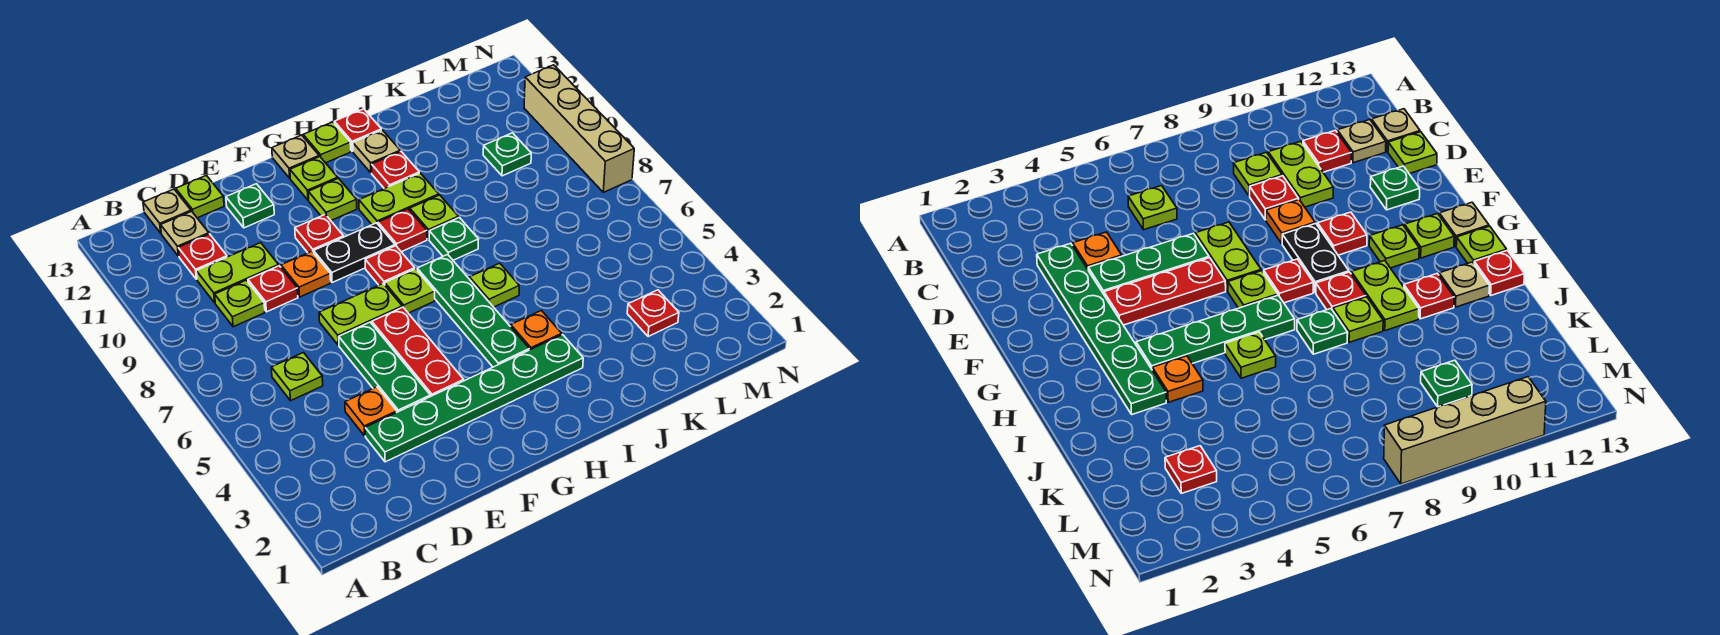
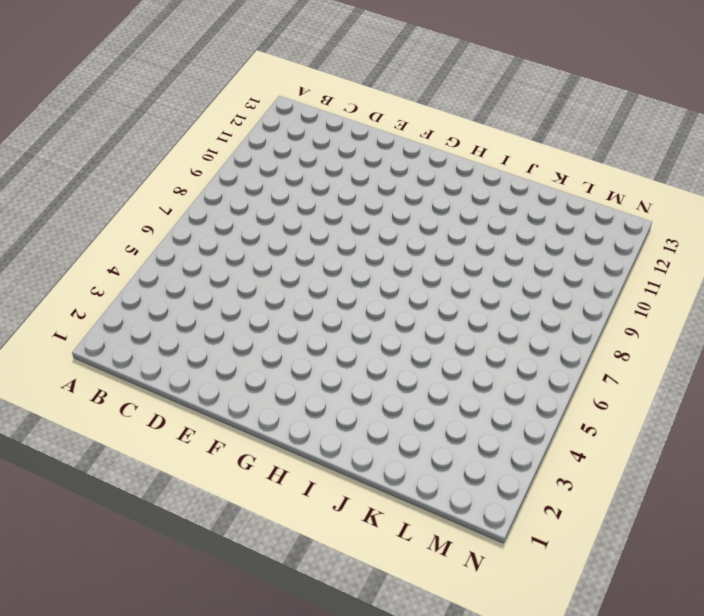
none -> lime 1x1 plate [271,353,323,401]
none -> lime 1x1 plate [215,280,265,327]
none -> lime 1x2 plate [196,243,279,303]
none -> red 1x1 plate [178,234,227,279]

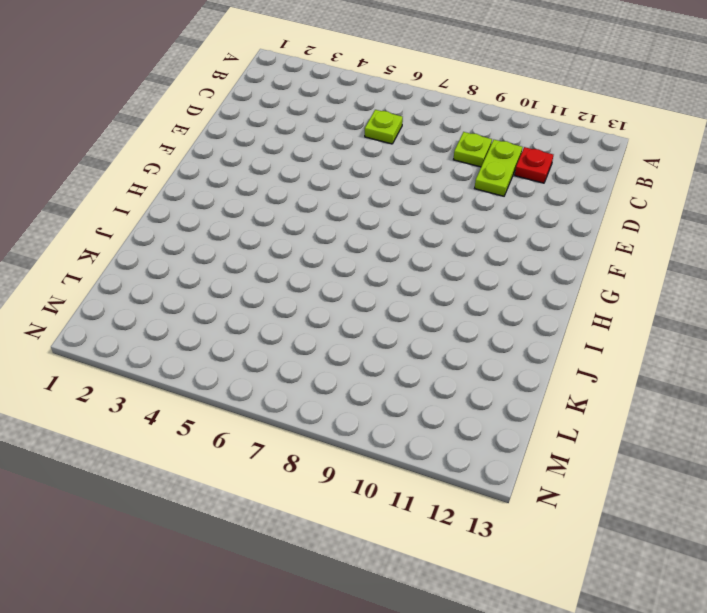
none -> tan 1x1 plate [161,211,209,256]
none -> tan 1x1 plate [143,189,191,233]
none -> green 1x6 plate [365,335,583,462]
none -> orange 1x1 plate [345,387,397,436]

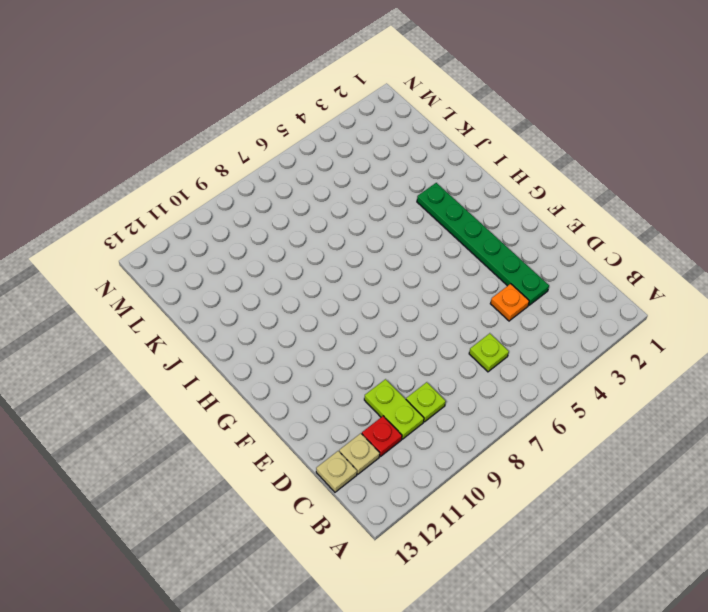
none -> red 1x1 plate [248,266,298,312]
none -> lime 1x1 plate [176,175,224,218]
none -> green 1x3 plate [339,322,430,412]
none -> lime 1x2 plate [319,284,402,345]

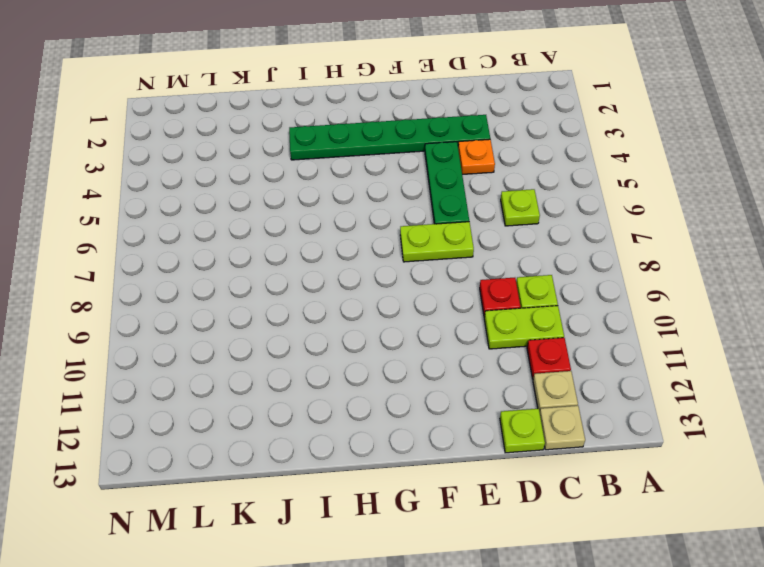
none -> orange 1x1 plate [281,251,331,297]
none -> green 1x1 plate [226,184,274,228]
none -> red 1x3 plate [372,307,464,397]
none -> black 1x2 plate [314,223,395,282]

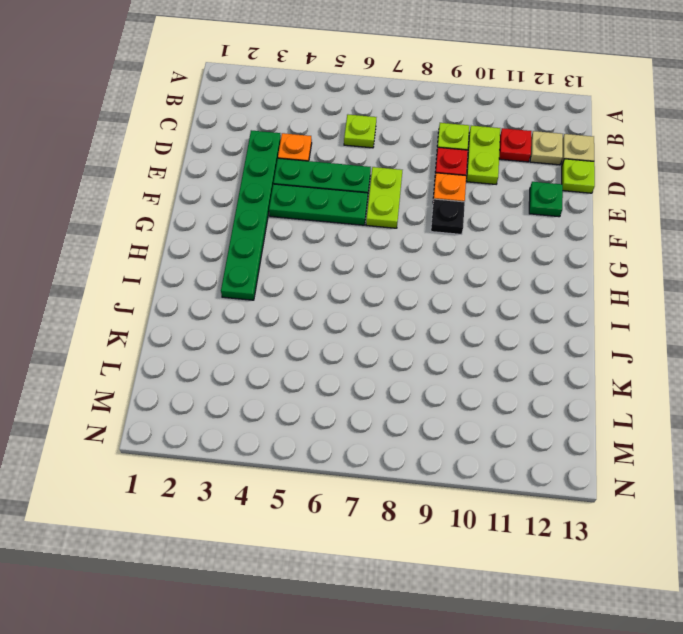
green 1x3 plate [269,184,368,225] -> red 1x3 plate [372,307,464,397]
black 1x1 plate [431,199,465,234] -> black 1x2 plate [314,223,395,282]
none -> red 1x1 plate [295,214,344,253]
none -> lime 1x1 plate [385,269,435,313]
none -> red 1x1 plate [365,246,415,285]
none -> lime 1x1 plate [308,178,357,220]

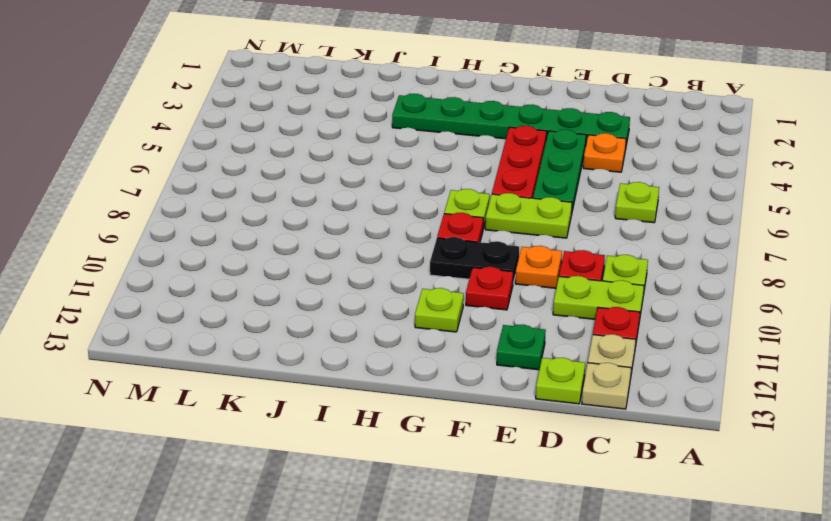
none -> lime 1x1 plate [290,157,338,200]
none -> tan 1x1 plate [272,135,319,178]
none -> green 1x4 plate [417,254,529,367]
none -> red 1x1 plate [378,209,427,252]

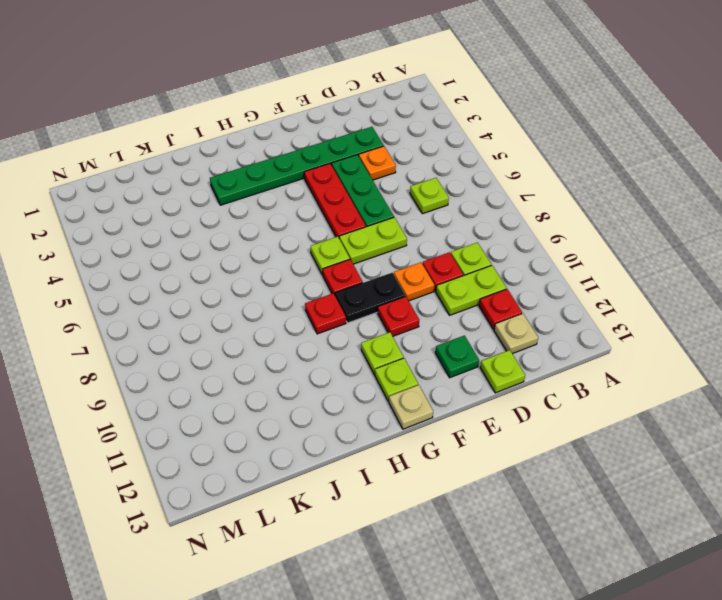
none -> tan 1x1 plate [143,189,191,233]
none -> green 1x4 plate [417,254,529,367]
none -> lime 1x2 plate [359,173,439,225]
none -> lime 1x1 plate [303,122,351,163]

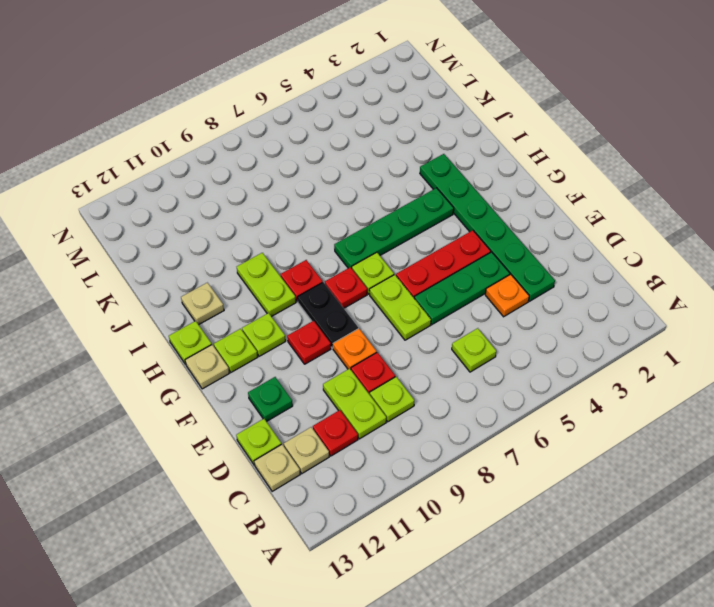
none -> orange 1x1 plate [511,310,562,350]
none -> lime 1x1 plate [469,263,519,307]
none -> green 1x1 plate [429,217,479,260]
none -> lime 1x1 plate [410,195,459,240]

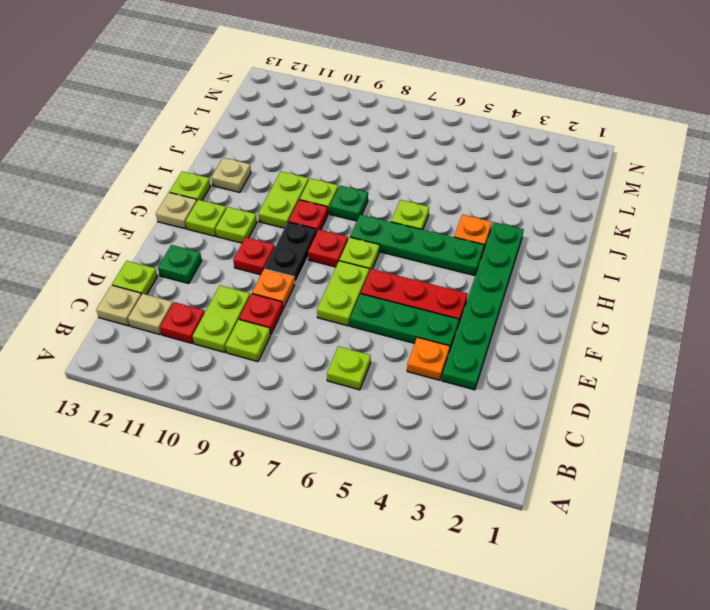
none -> red 1x1 plate [372,151,419,189]
none -> red 1x1 plate [334,109,381,151]
none -> red 1x1 plate [627,290,679,337]
none -> green 1x1 plate [483,133,531,176]

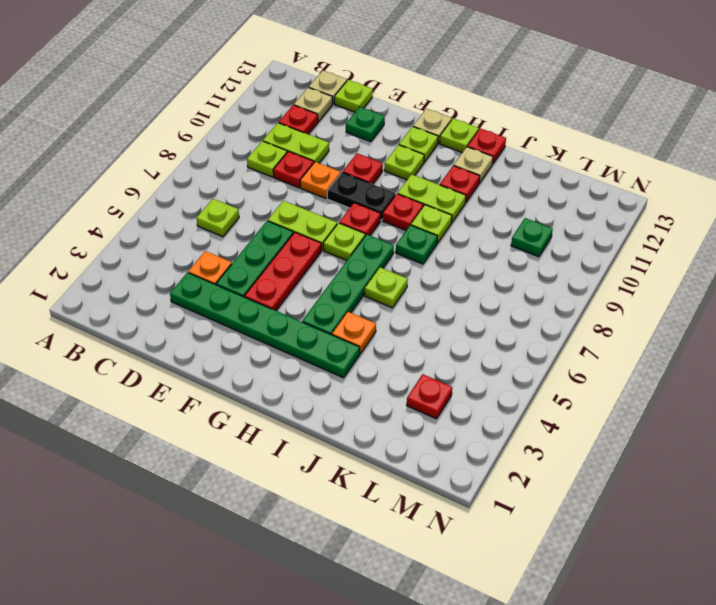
none -> tan 1x4 brick [524,65,634,192]

